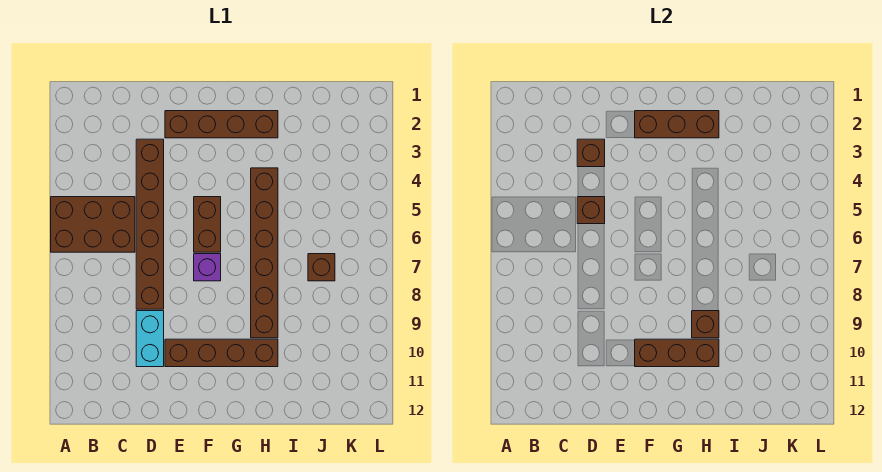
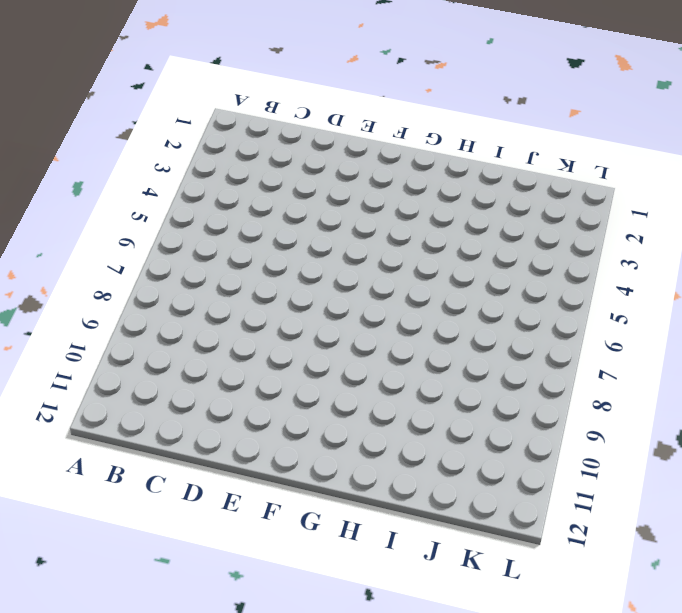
none -> brown 2x3 brick [51,197,135,252]
none -> brown 1x6 brick [136,139,164,309]
none -> cyan 1x2 brick [136,311,164,367]

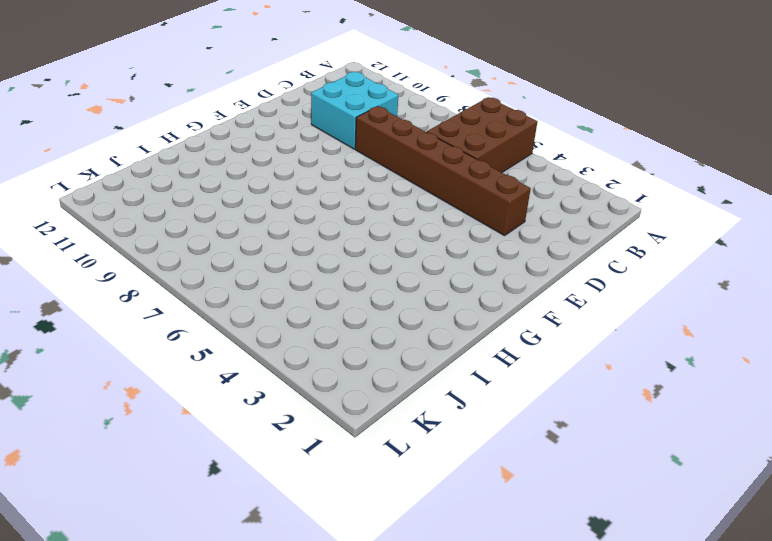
cyan 2x2 brick [311,72,398,149] -> cyan 1x2 brick [136,311,164,367]
none -> brown 1x4 brick [165,111,278,138]
none -> brown 1x4 brick [165,339,278,367]
none -> brown 1x2 brick [194,197,221,252]

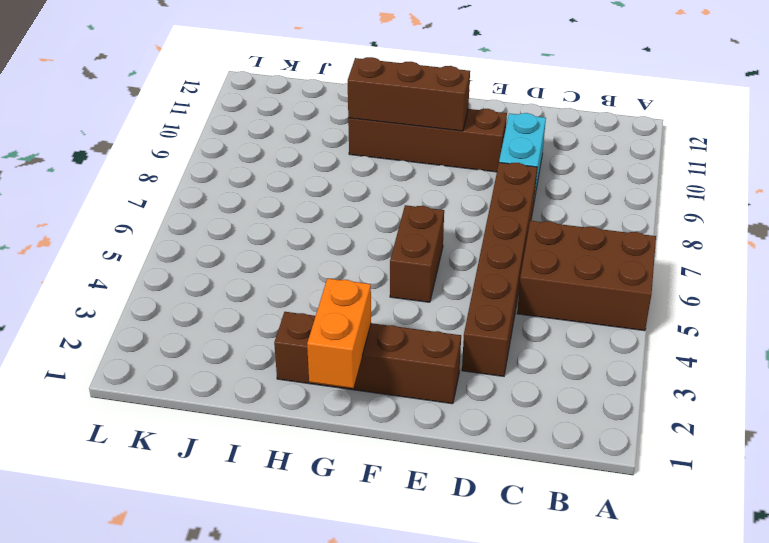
orange 1x2 brick [307,278,371,388] -> brown 1x3 brick [635,111,719,138]
none -> purple 1x1 brick [194,254,221,281]
none -> brown 1x6 brick [251,168,278,338]
none -> brown 1x1 brick [308,254,335,281]

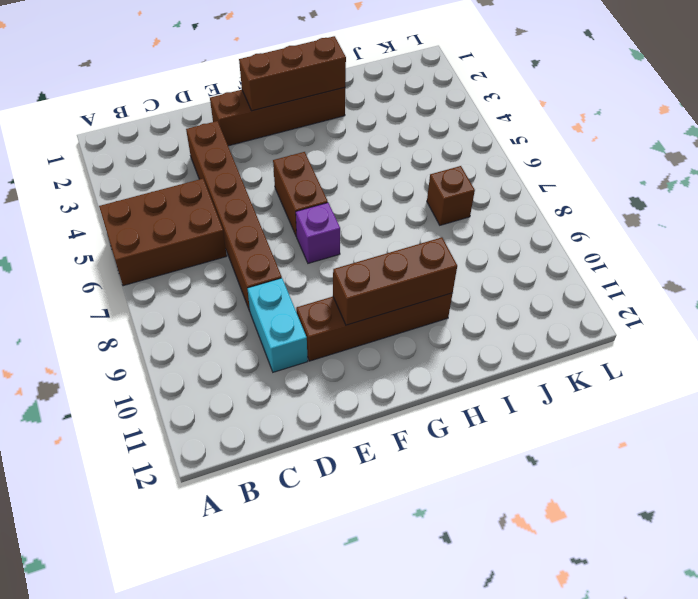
none -> brown 1x6 brick [251,168,278,338]
none -> brown 1x1 brick [577,139,605,167]
none -> brown 1x1 brick [577,197,605,224]

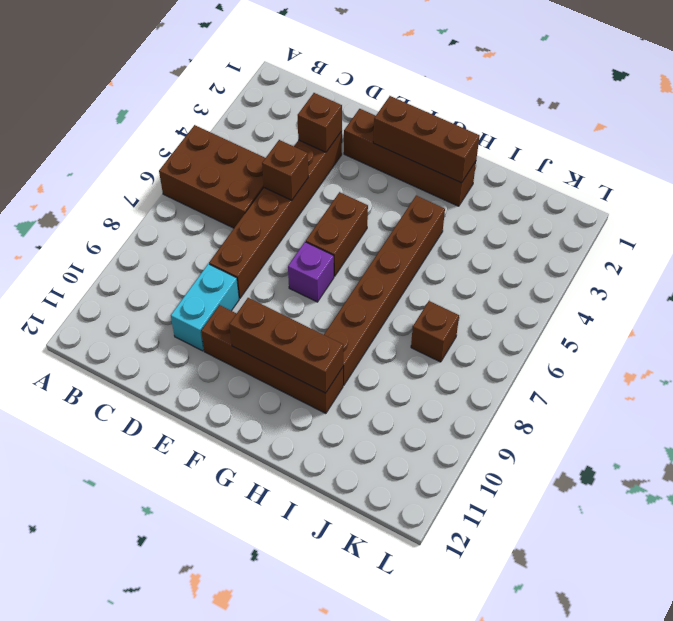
none -> brown 1x1 brick [692,311,719,338]

